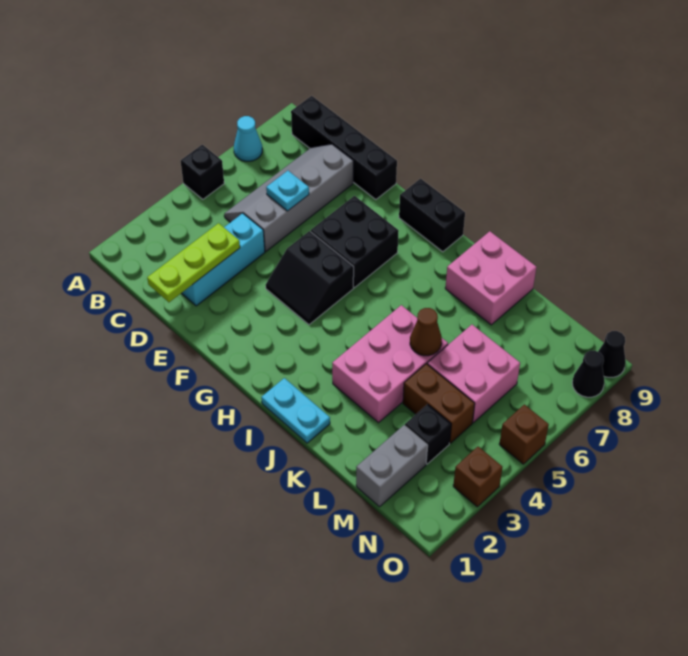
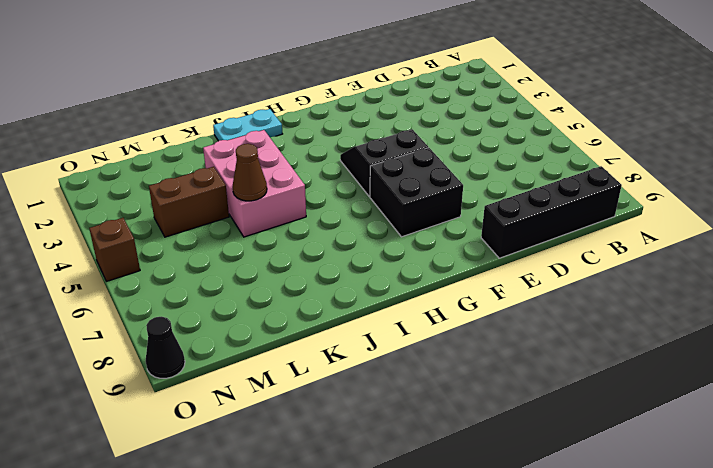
none -> black 1x1 brick [181,145,224,199]
none -> cyan 1x1 cone [234,116,262,161]
none -> grey 2x4 slope [224,144,353,251]

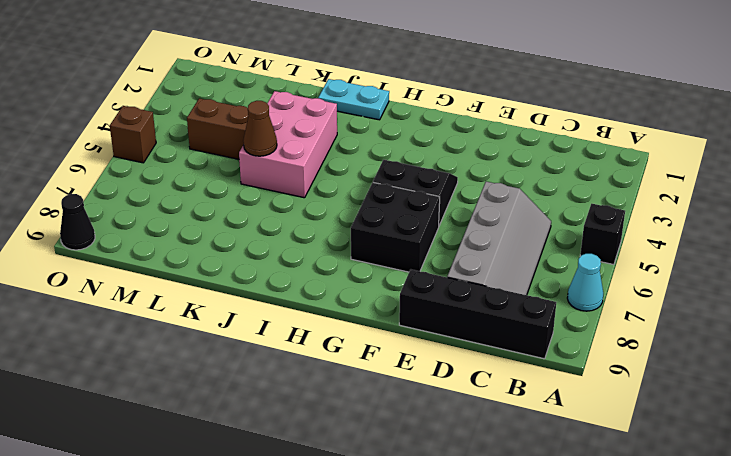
none -> cyan 1x3 brick [182,213,265,306]
none -> black 1x2 brick [399,179,465,252]
none -> pink 2x2 brick [445,231,536,325]

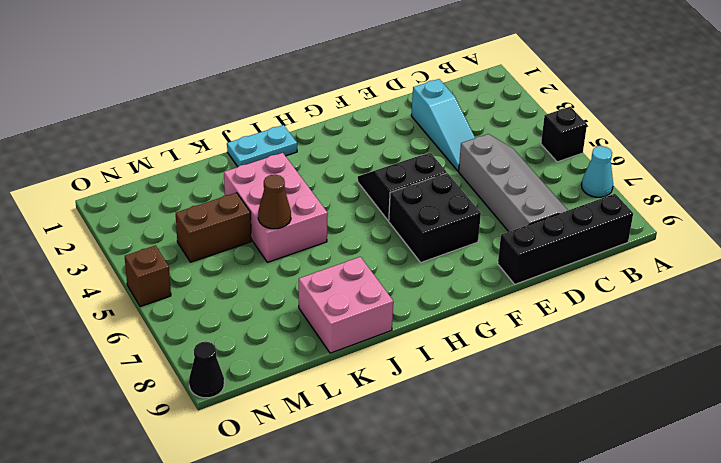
cyan 1x3 slope [411,79,475,171] -> cyan 1x3 brick [182,213,265,306]
none -> black 1x2 brick [399,179,465,252]
none -> pink 2x2 brick [427,325,520,423]
none -> grey 1x2 brick [356,425,428,507]

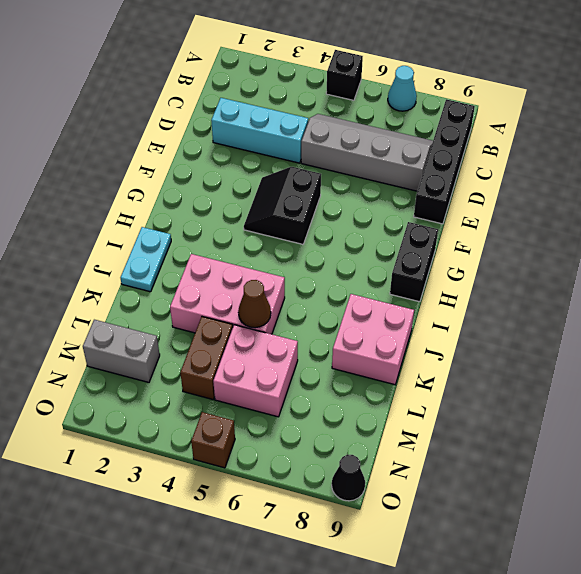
none -> black 2x2 brick [311,196,399,288]
none -> black 1x1 brick [405,404,451,464]
none -> brown 1x1 brick [453,447,502,507]

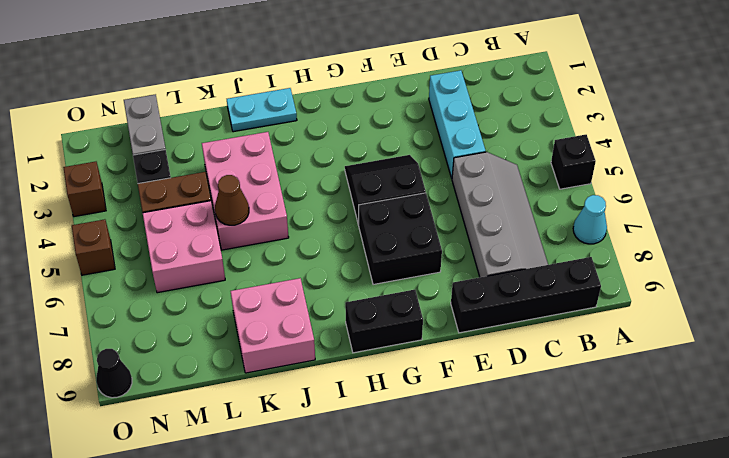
none -> black 1x1 cone [572,351,604,397]
none -> lime 1x3 plate [147,223,240,302]
none -> cyan 1x1 plate [266,171,309,211]

